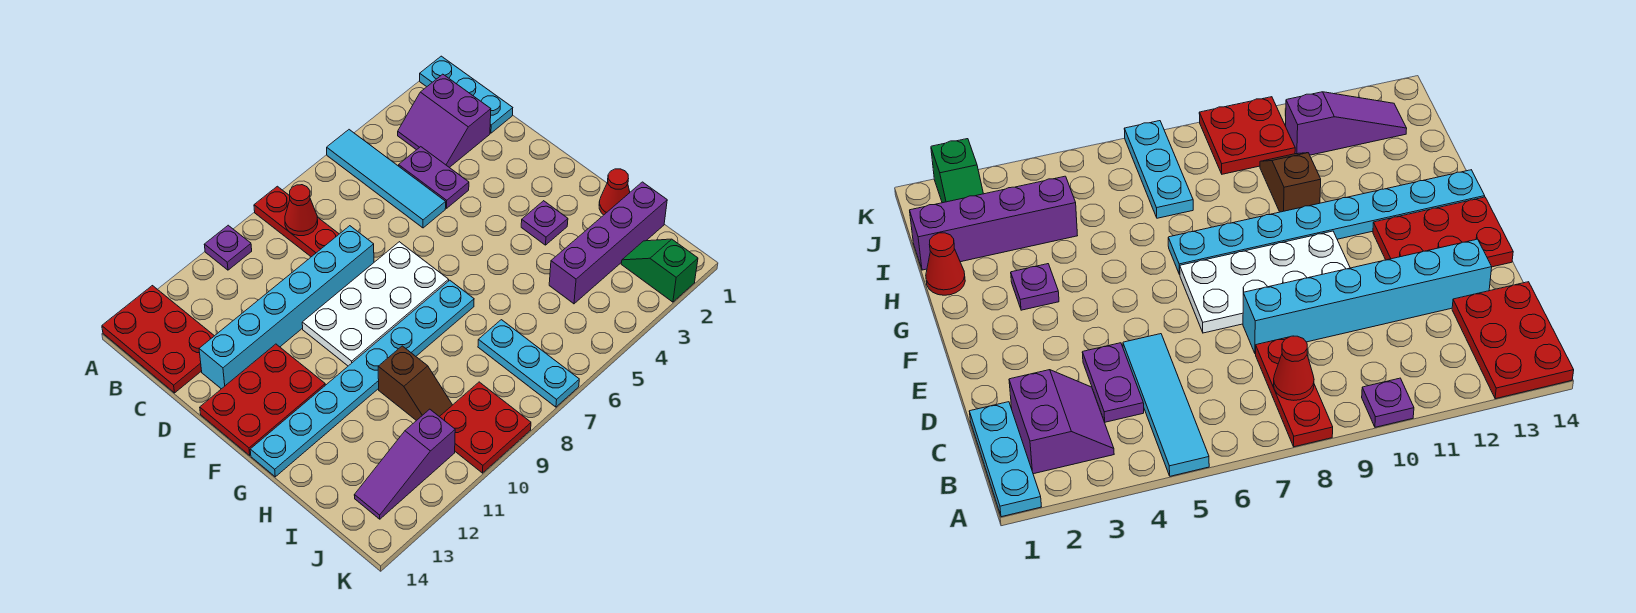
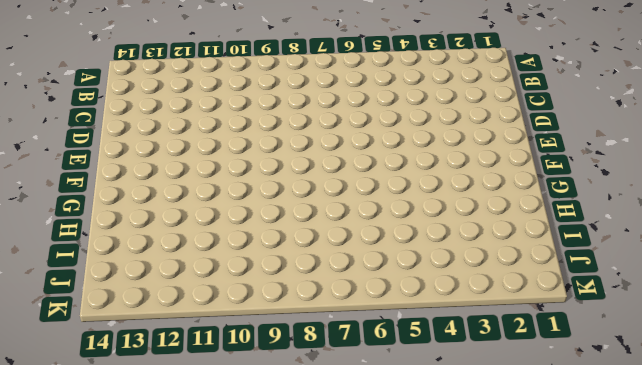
none -> cyan 1x3 plate [420,56,513,133]
none -> cyan 1x4 tile [327,130,446,228]
none -> red 1x3 plate [254,186,339,257]

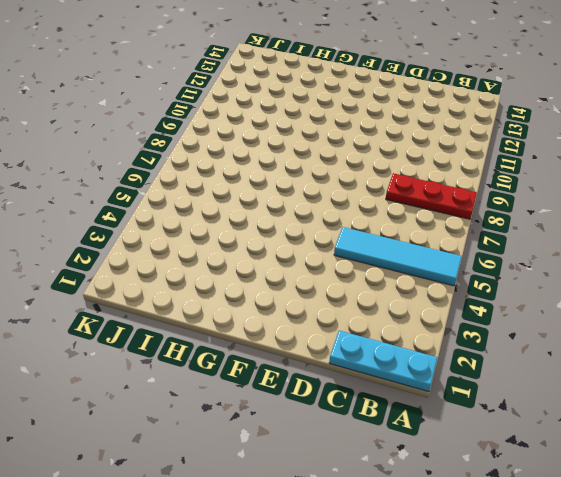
none -> purple 1x1 plate [204,225,252,270]
none -> red 2x3 plate [102,286,214,393]
none -> purple 2x2 slope [398,74,491,168]

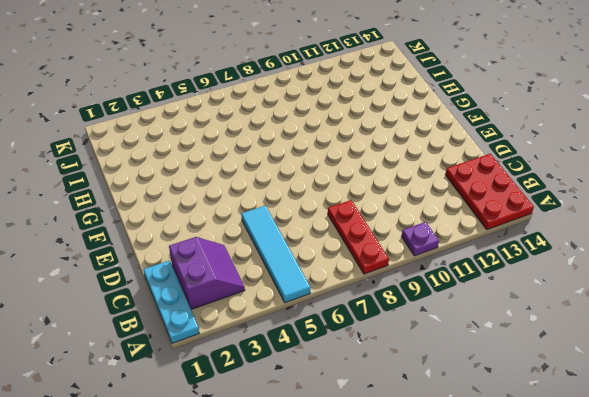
none -> purple 1x2 plate [399,147,469,208]
none -> cyan 1x6 brick [199,226,374,389]
none -> white 2x4 plate [302,242,449,366]

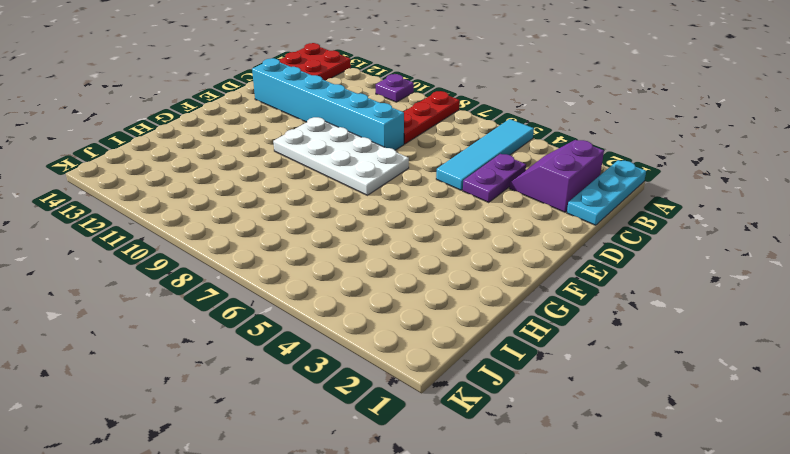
none -> red 2x3 plate [200,344,325,455]
none -> purple 1x1 plate [521,201,568,245]
none -> cyan 1x8 plate [250,280,474,477]

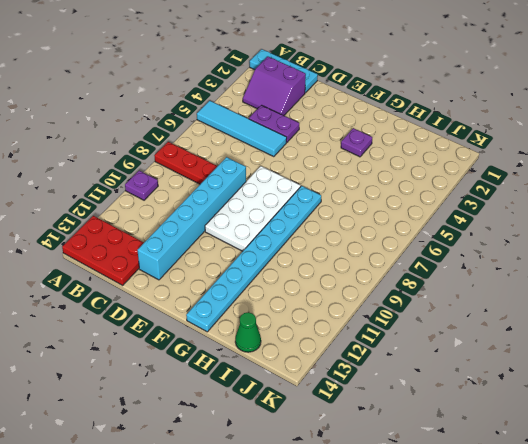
green 1x1 cone [235,312,261,352] -> none
none -> red 2x3 plate [200,344,325,455]
none -> red 1x1 cone [599,169,630,215]
none -> brown 1x2 slope [378,346,452,421]

